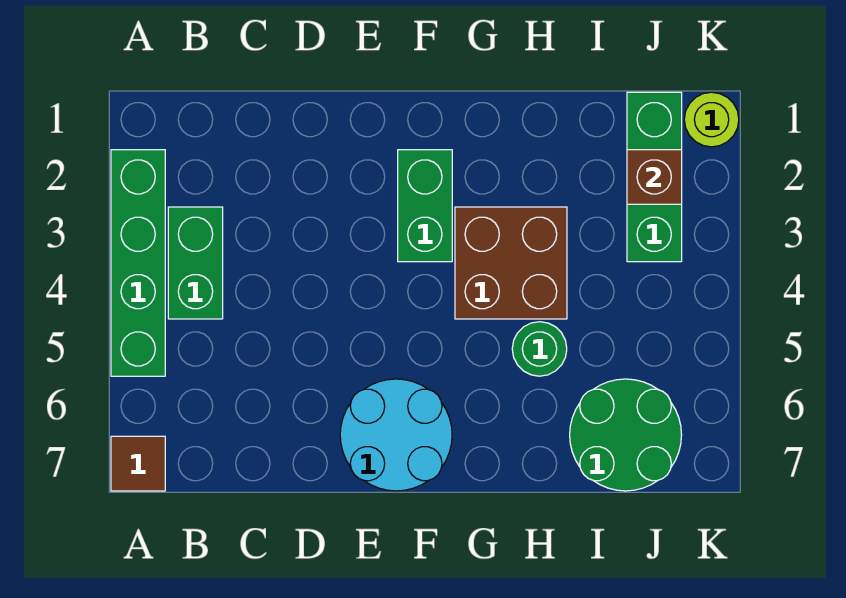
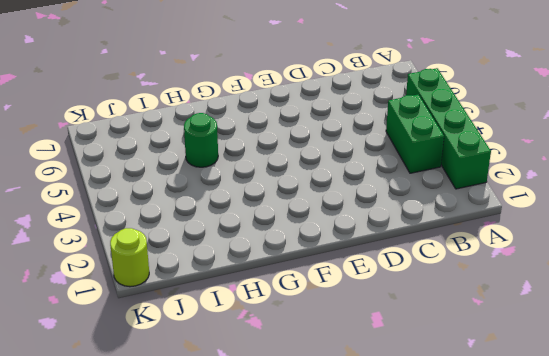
none -> brown 1x1 tile [111,436,165,491]
none -> cyan 2x2 round brick [340,379,452,491]

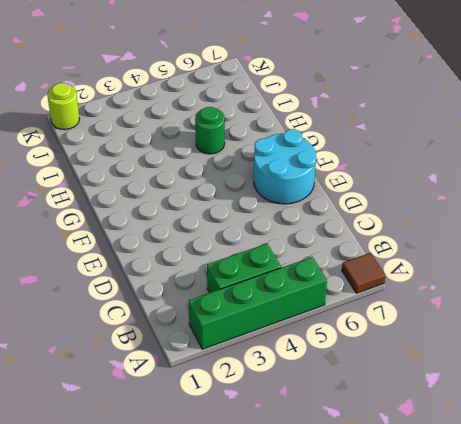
none -> green 1x2 brick [398,150,452,262]
none -> brown 2x2 brick [455,207,567,319]

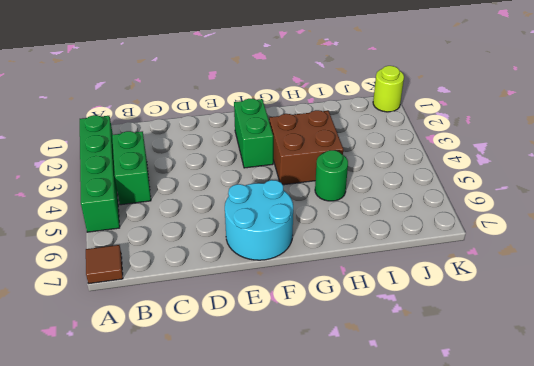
none -> green 2x2 round brick [570,379,682,491]
none -> green 1x3 brick [627,92,682,262]

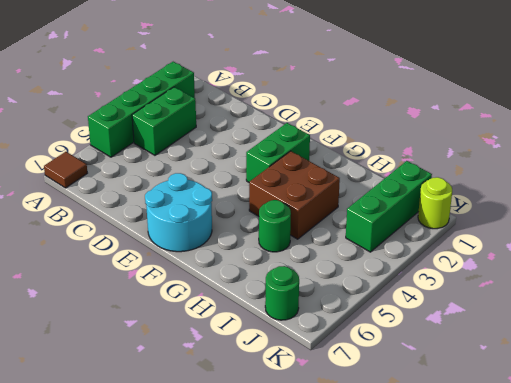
green 1x1 round brick [265,266,299,320] -> green 2x2 round brick [570,379,682,491]
none -> brown 1x1 brick [627,150,682,204]

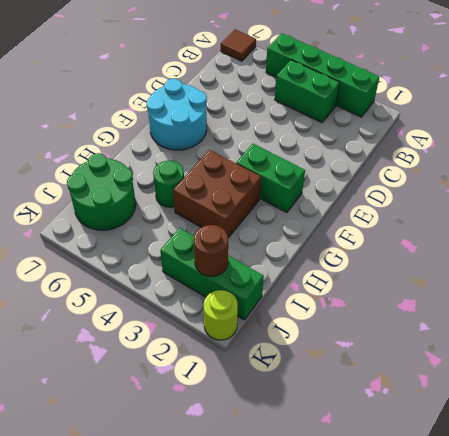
brown 1x1 round brick [194,225,228,276] -> brown 1x1 brick [627,150,682,204]

